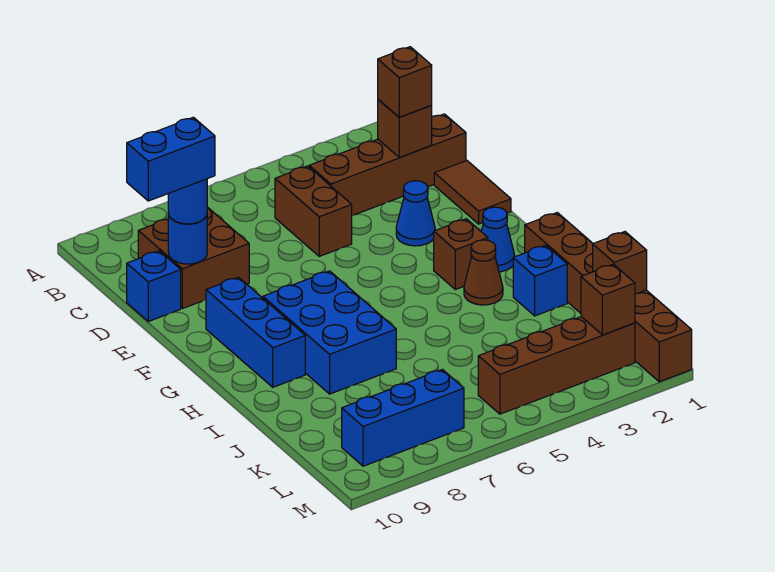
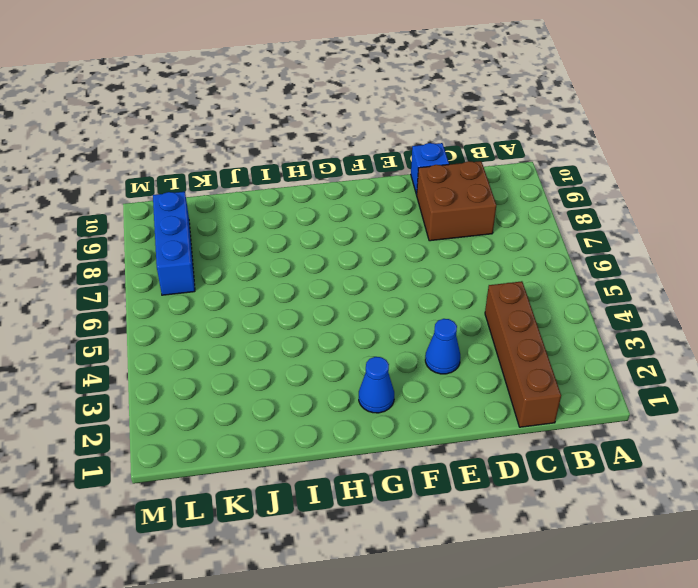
none -> brown 1x2 brick [275,166,352,256]
none -> brown 1x2 tile [434,161,511,224]
none -> blue 1x3 brick [206,277,305,387]

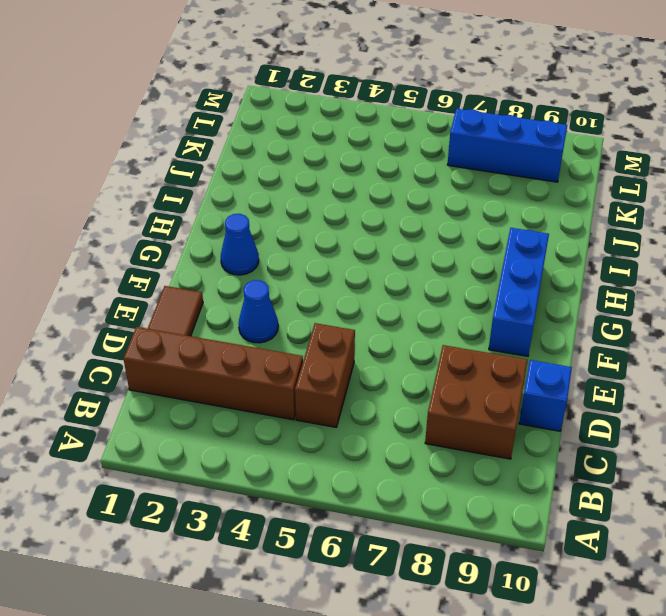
none -> brown 1x1 brick [434,219,488,289]
none -> blue 2x3 brick [263,271,396,394]
none -> brown 1x6 brick [525,213,692,382]

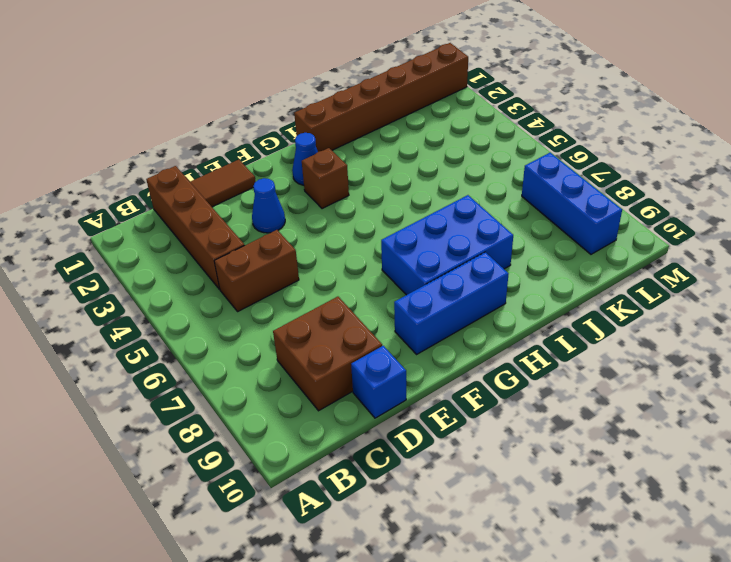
none -> brown 1x1 cone [464,240,503,305]
none -> blue 1x1 brick [513,245,567,316]
none -> brown 1x4 brick [478,317,635,414]

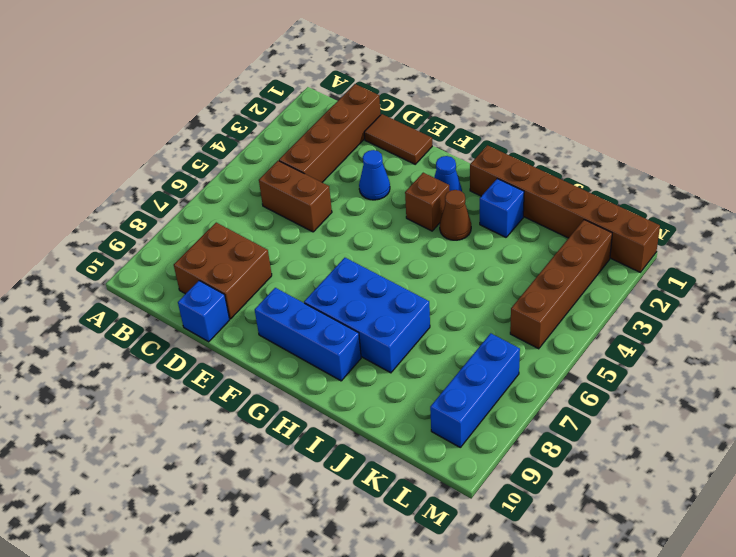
none -> brown 1x1 brick [378,99,432,158]
none -> blue 1x1 round brick [168,213,207,264]
none -> brown 1x1 brick [593,232,647,294]

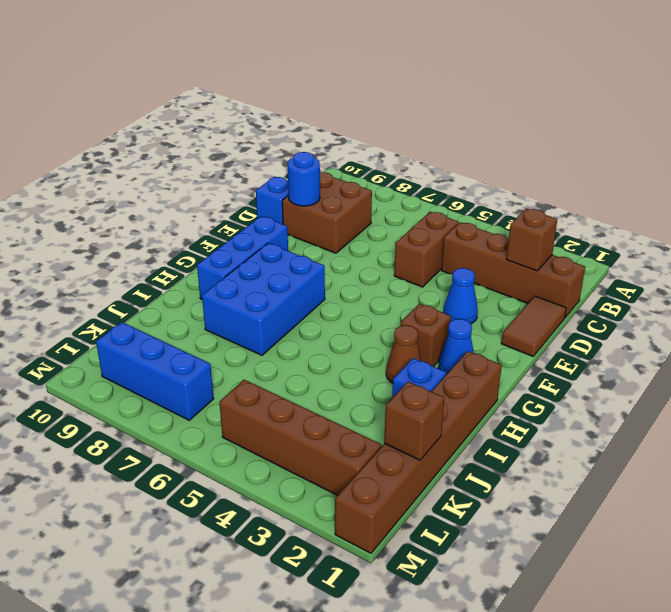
none -> brown 1x1 brick [581,264,635,335]
none -> brown 1x1 brick [378,47,432,117]
none -> blue 1x1 round brick [168,179,207,224]

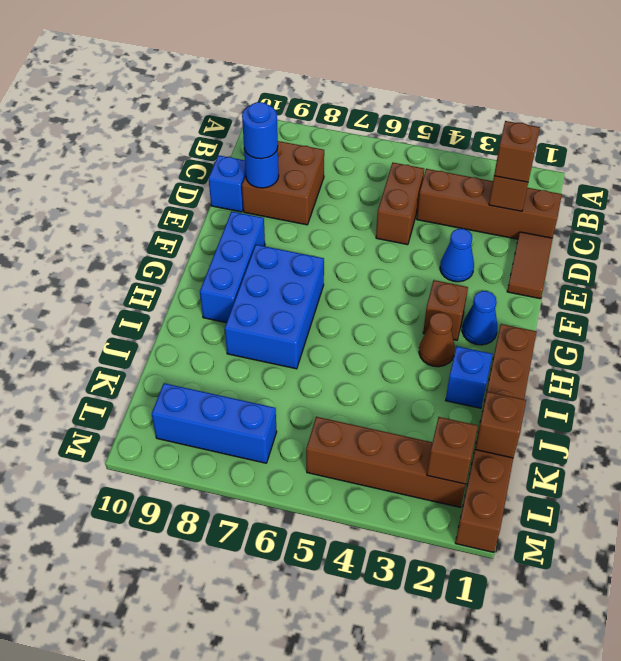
none -> blue 1x2 brick [127,117,215,201]

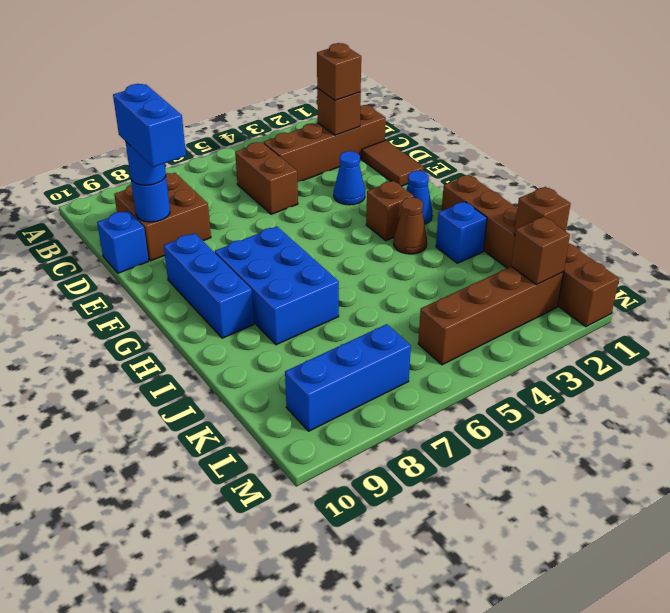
blue 1x2 brick [113,84,186,167] -> blue 1x2 brick turned to [127,117,215,201]

